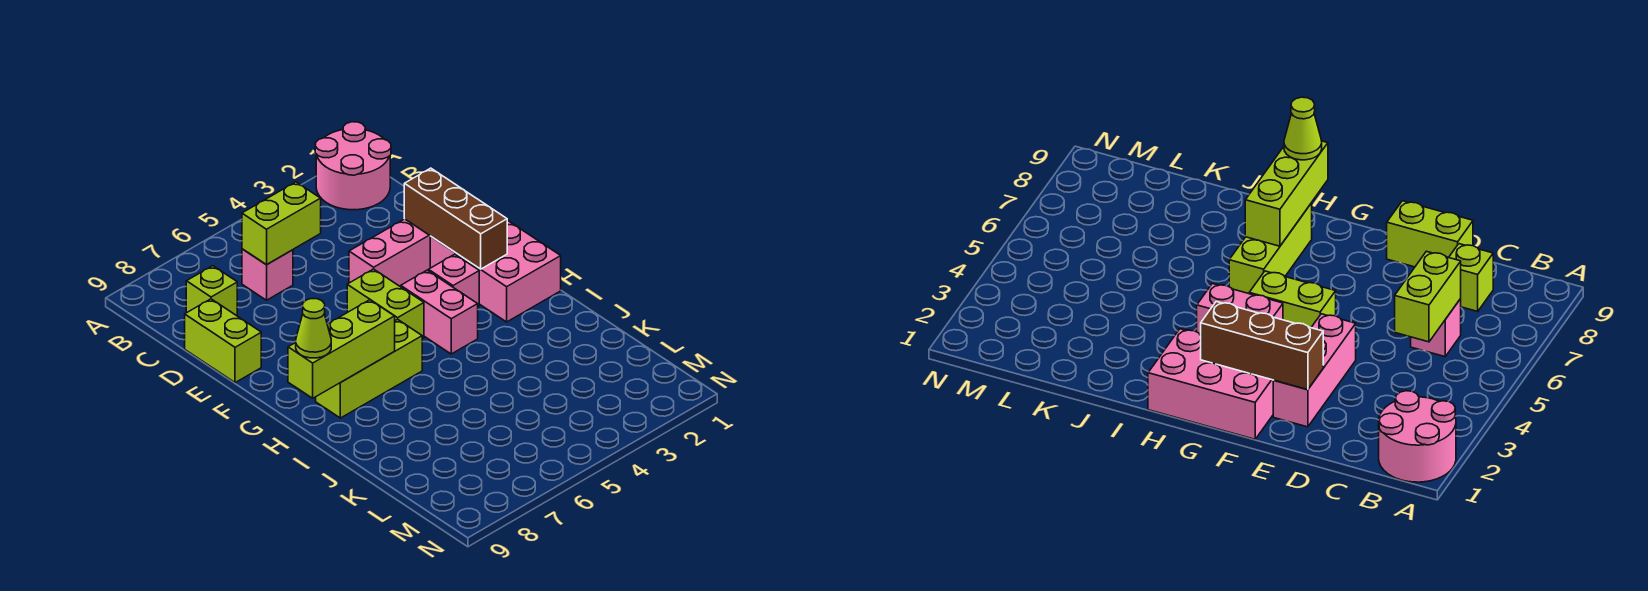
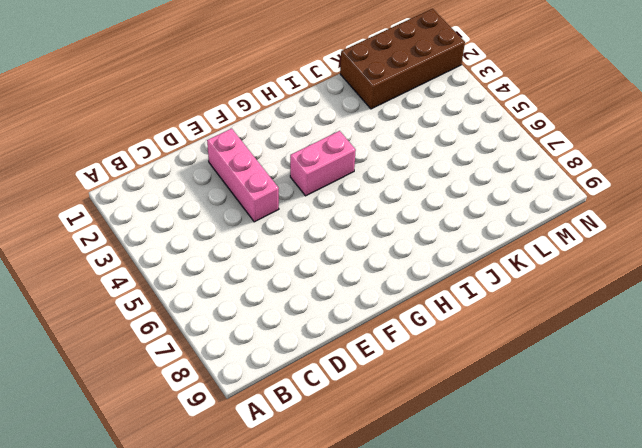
brown 2x4 brick [340,9,465,109] -> none
none -> pink 2x2 round brick [315,122,391,210]
none -> pink 1x1 brick [242,249,293,300]
none -> lime 1x1 brick [186,266,237,316]

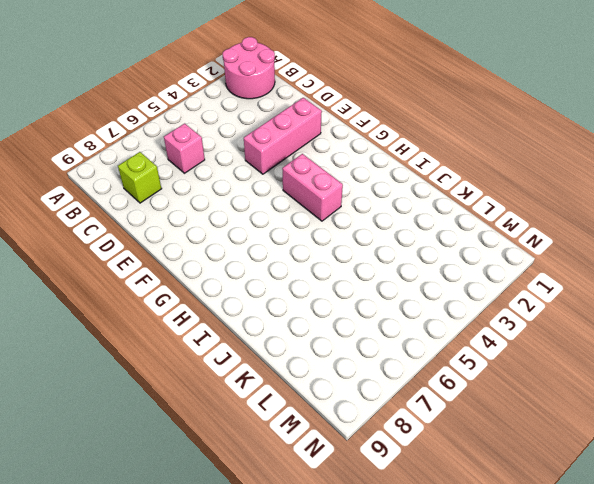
none -> lime 1x2 brick [185,299,261,383]
none -> pink 2x3 brick [430,220,561,322]
none -> lime 1x2 brick [347,269,424,339]

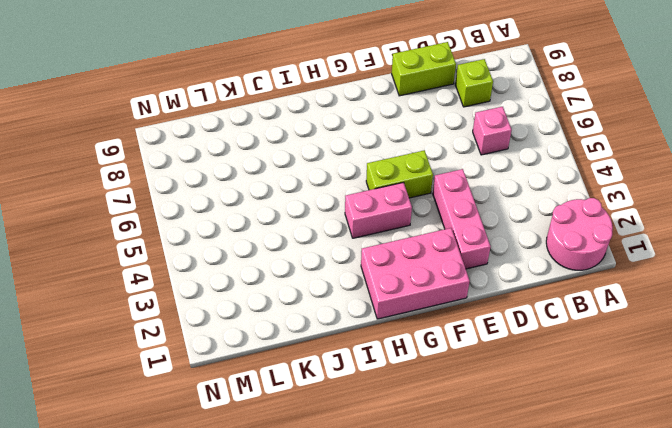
none -> pink 1x1 brick [428,254,479,306]
none -> lime 1x3 brick [316,319,422,418]
none -> lime 1x2 brick [242,182,321,265]

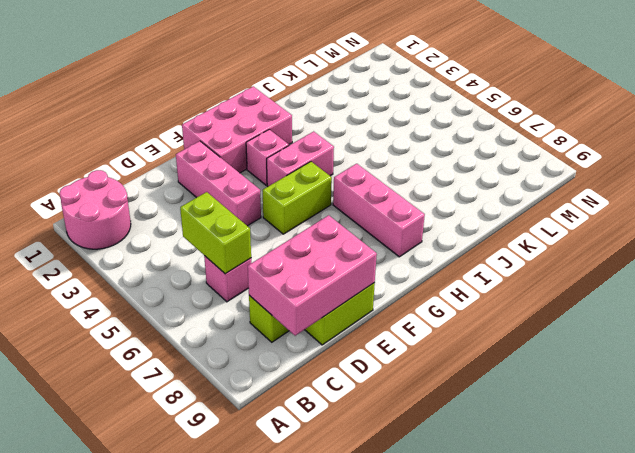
pink 2x3 brick [248,215,377,336] -> none
pink 1x3 brick [333,164,425,257] -> lime 1x3 brick [316,319,422,418]
none -> brown 1x3 brick [404,168,507,269]
none -> lime 1x3 brick [288,300,395,398]
none -> lime 1x1 cone [296,299,331,358]

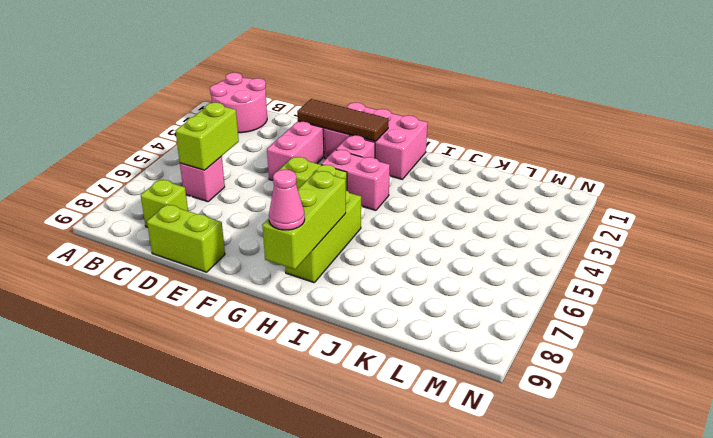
brown 1x3 tile [297,99,388,141] -> brown 1x3 brick [404,168,507,269]
pink 1x1 cone [269,169,305,230] -> lime 1x1 cone [296,299,331,358]

